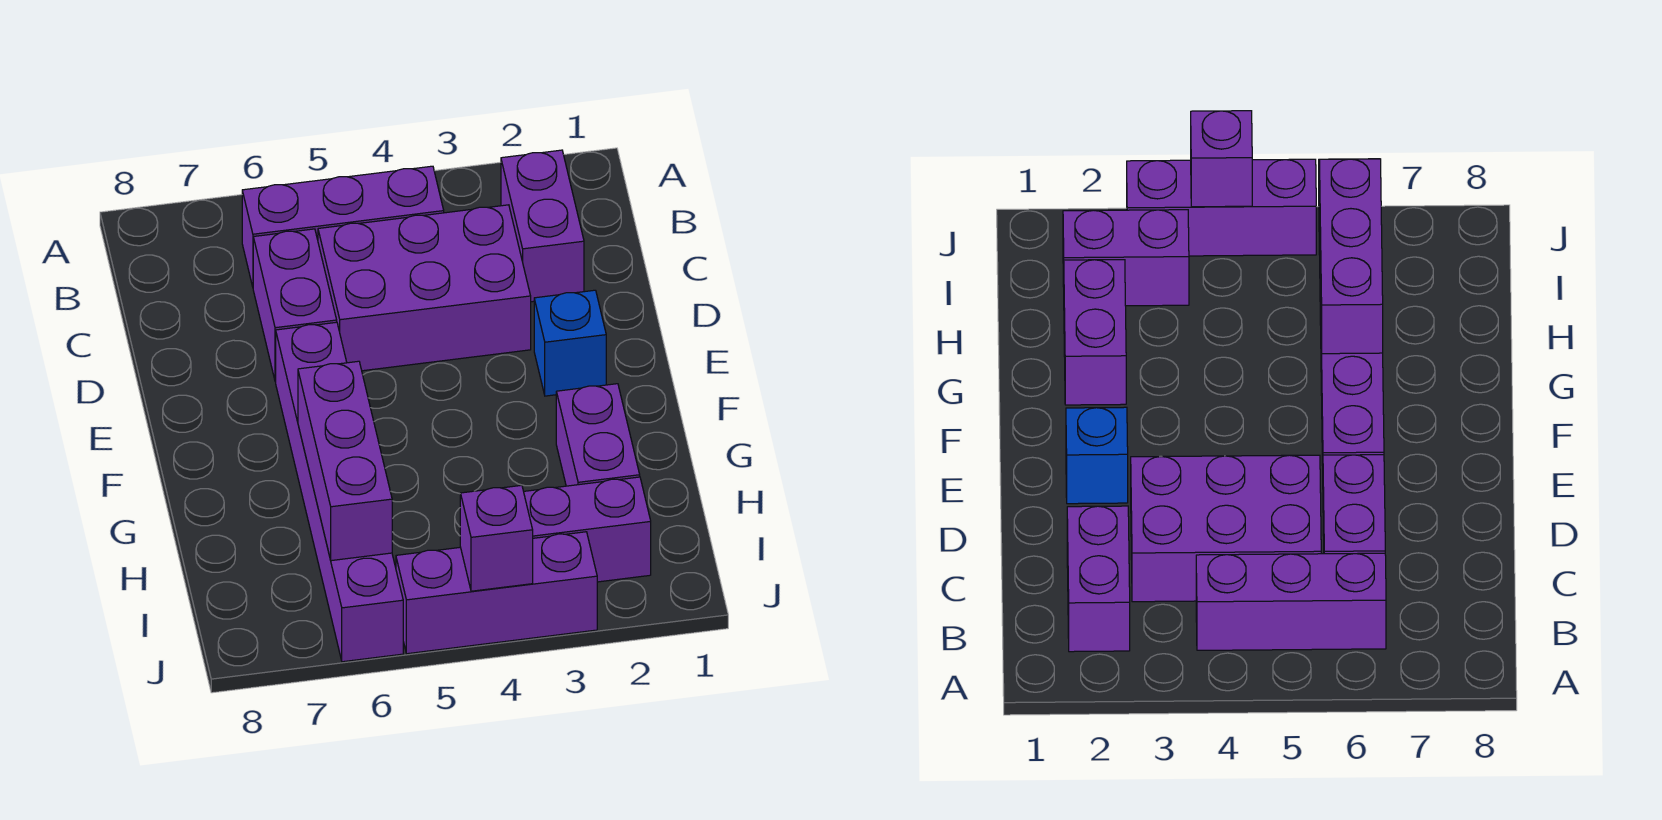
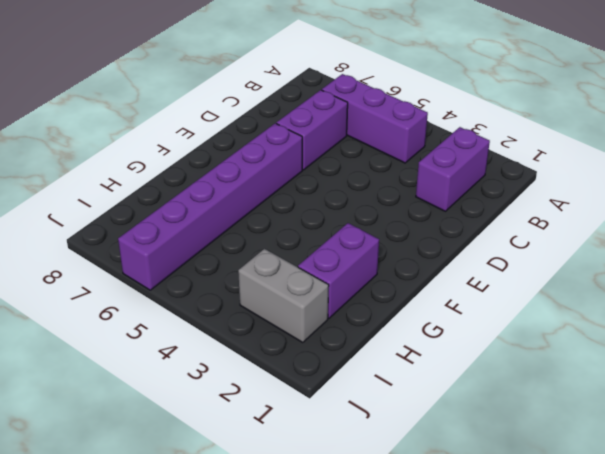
grey 1x2 brick [238,249,329,343] -> purple 1x2 brick [524,477,651,582]
none -> purple 2x3 brick [318,205,531,371]
none -> blue 1x1 brick [534,290,606,396]

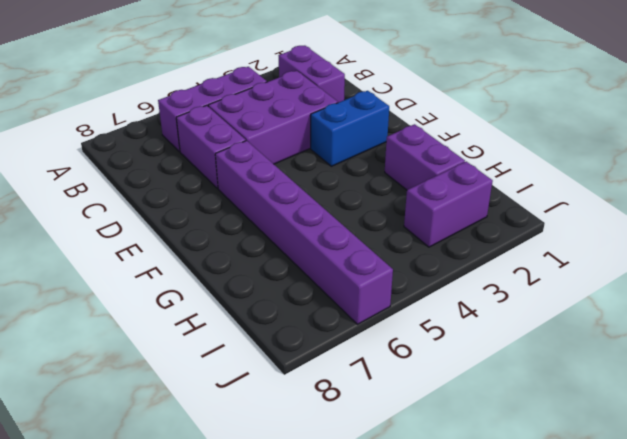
blue 1x2 brick [311,91,389,166] -> blue 1x1 brick [534,290,606,396]
none -> purple 1x3 brick [396,532,597,654]
none -> purple 1x3 brick [298,361,392,561]

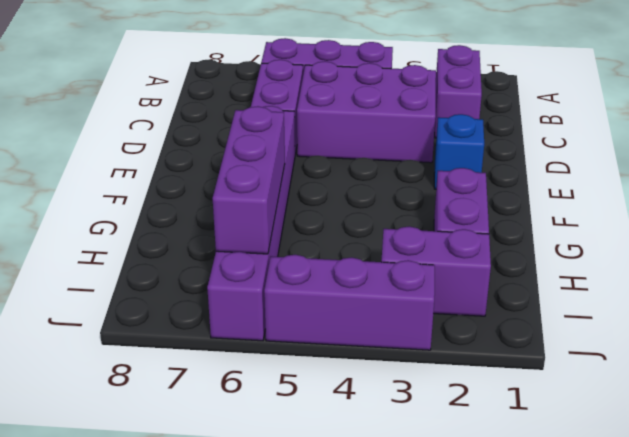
none -> purple 1x1 brick [460,485,533,591]

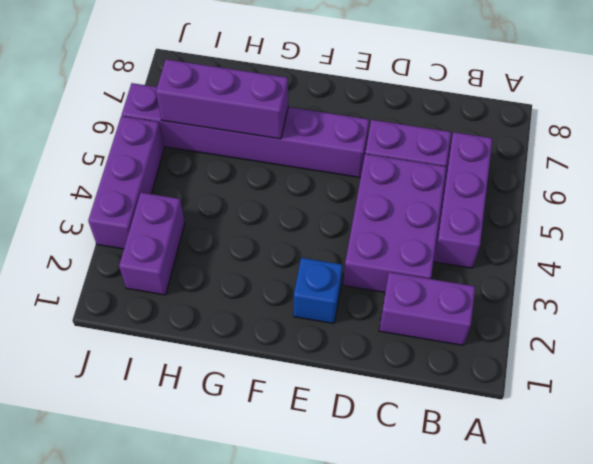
none -> purple 1x2 brick [556,384,640,486]
none -> purple 1x1 brick [460,485,533,591]

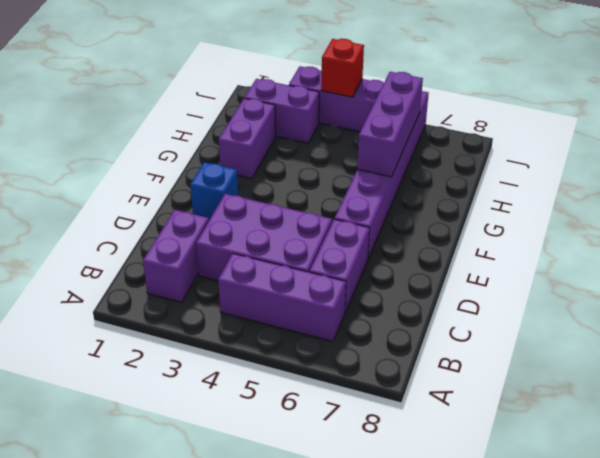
red 1x1 brick [321,39,364,97] -> purple 1x1 brick [460,485,533,591]

